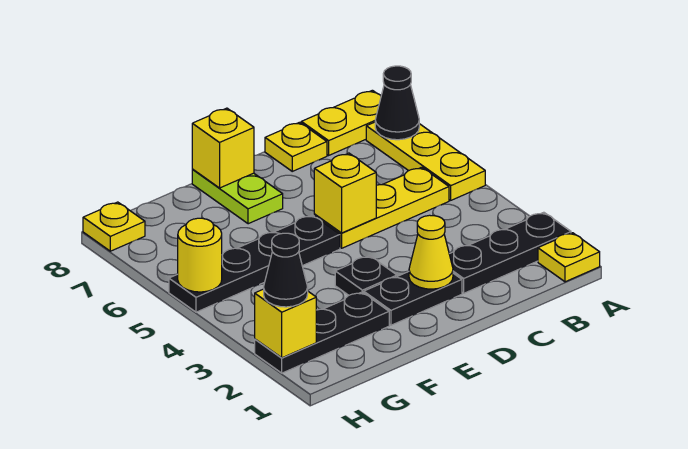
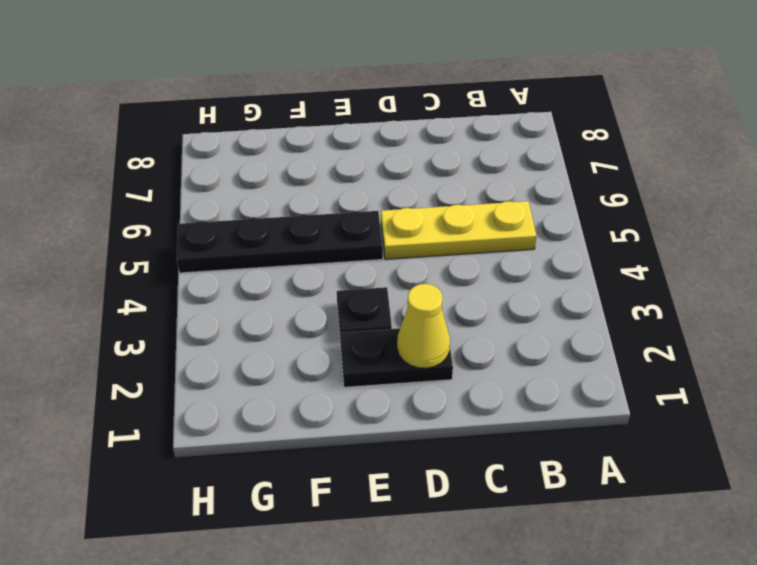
none -> yellow 1x1 plate [538,233,600,282]
none -> black 1x3 plate [449,212,571,293]
none -> yellow 1x3 plate [366,122,485,200]

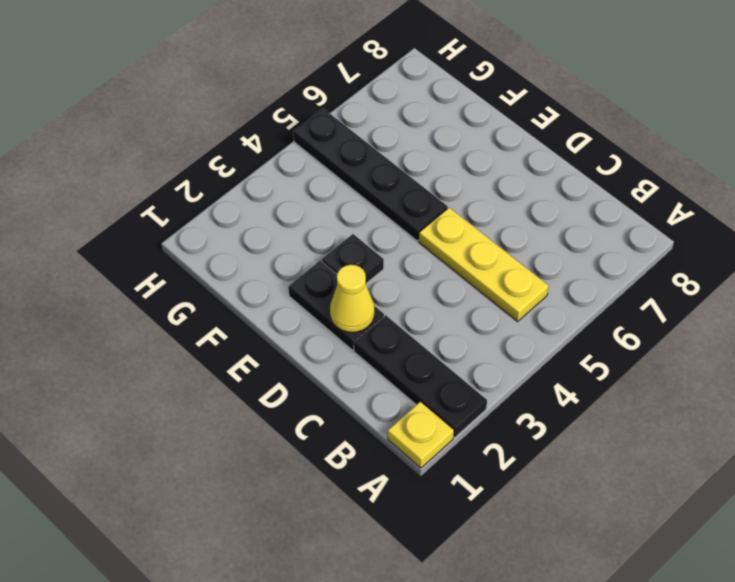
none -> yellow 1x3 plate [366,122,485,200]
none -> yellow 1x2 plate [301,90,381,155]
none -> yellow 1x1 plate [265,122,327,171]

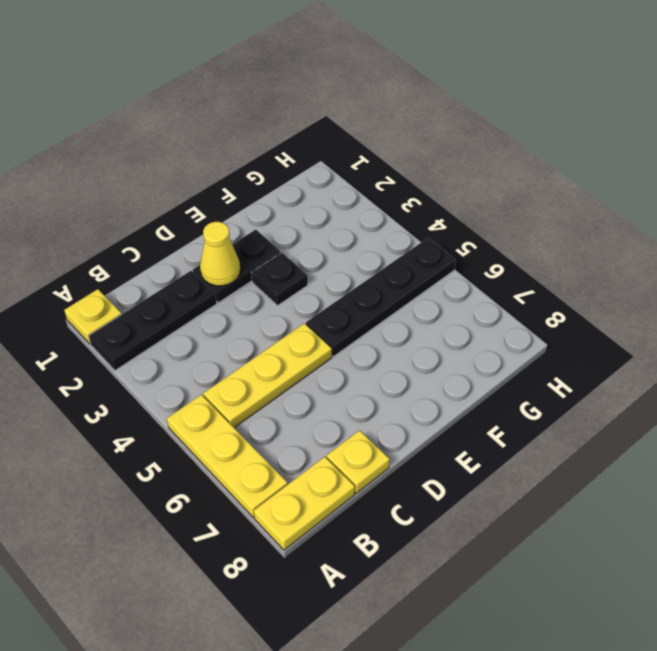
none -> lime 1x2 plate [192,170,283,224]
none -> black 1x3 plate [255,292,389,373]
none -> yellow 1x1 plate [83,202,145,251]

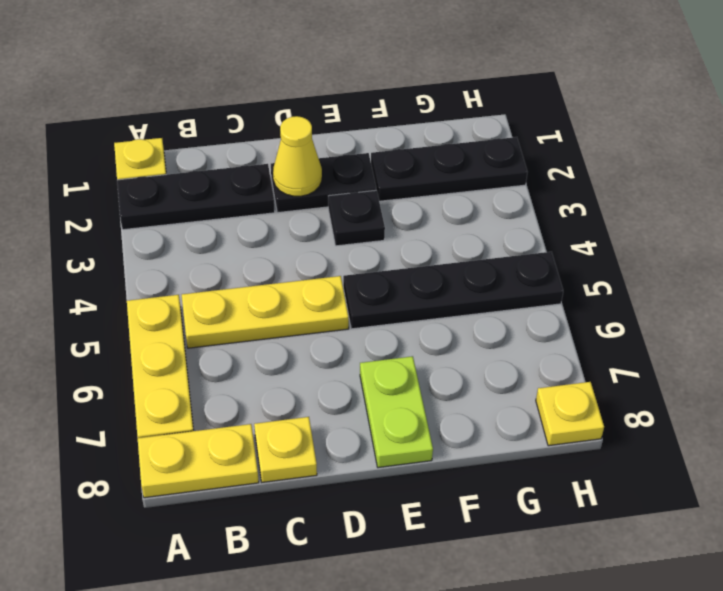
none -> black 1x1 cone [375,66,419,140]
none -> yellow 1x1 brick [314,153,376,233]
none -> yellow 1x1 brick [192,108,254,188]

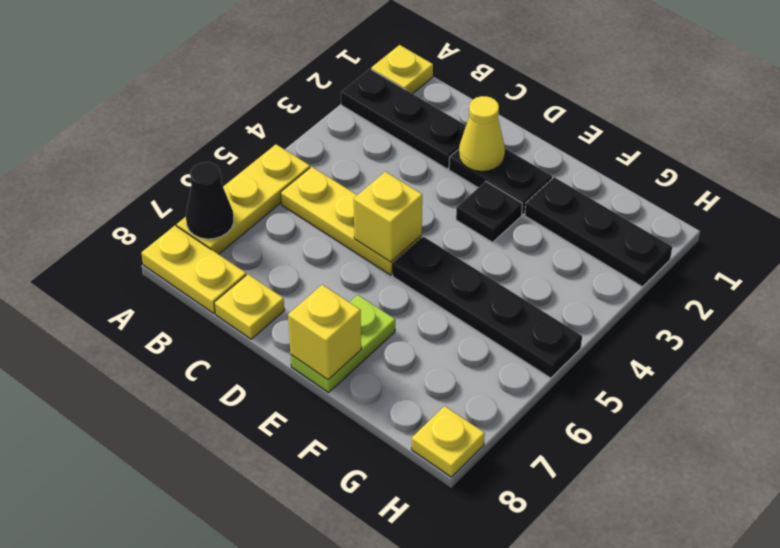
none -> yellow 1x1 brick [255,289,316,358]
none -> yellow 1x1 round brick [178,218,222,292]
none -> black 1x1 cone [264,233,308,307]

